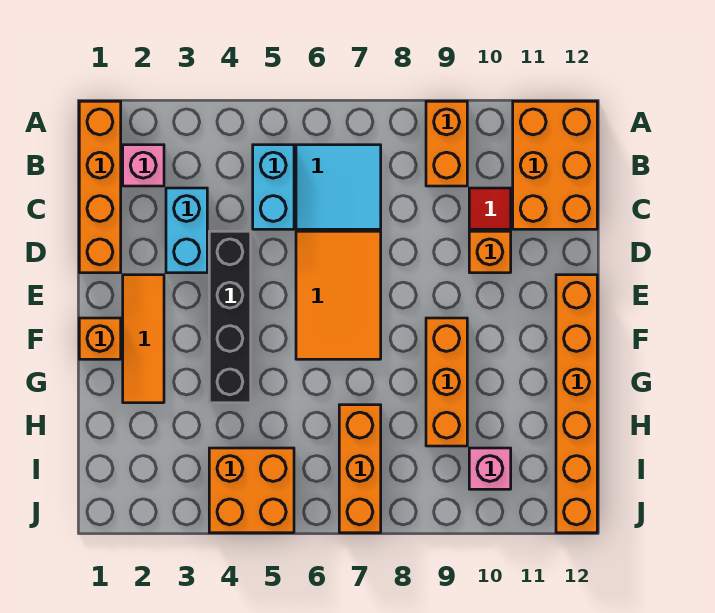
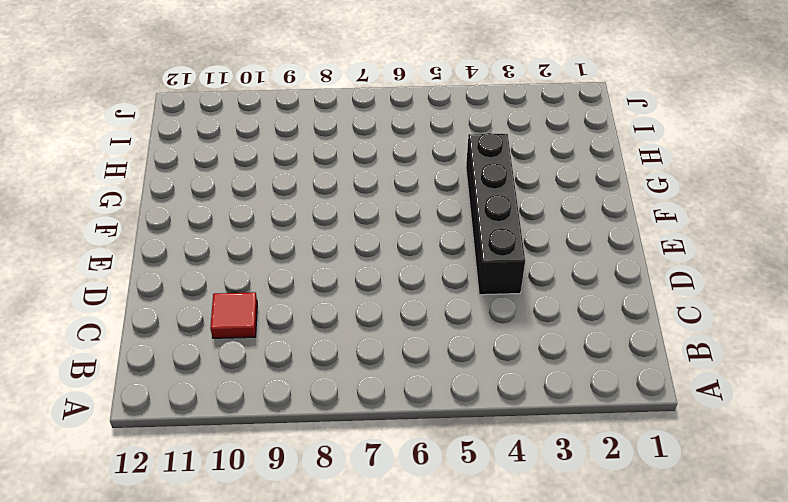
none -> orange 1x4 brick [79,101,121,273]
none -> orange 1x2 brick [426,101,467,186]
none -> orange 2x3 brick [513,101,597,229]

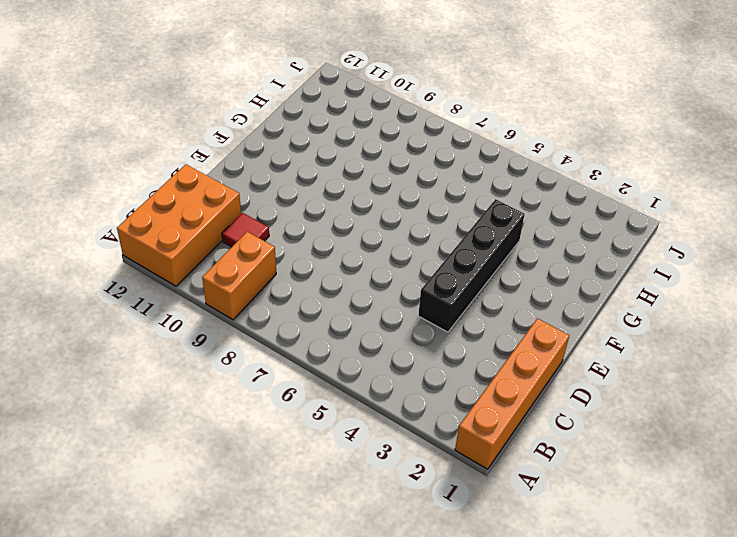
none -> pink 1x1 brick [123,145,164,186]
none -> cyan 1x2 brick [253,145,294,229]
none -> cyan 2x2 tile [296,145,381,229]

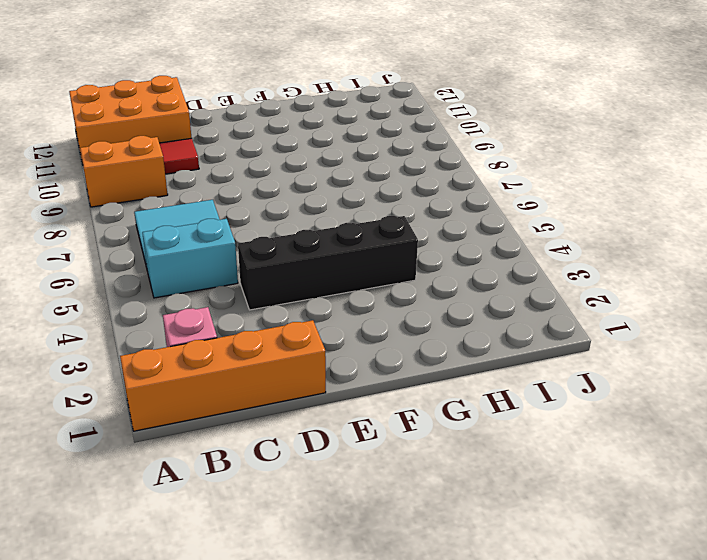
none -> cyan 1x2 brick [166,188,207,273]
none -> orange 2x3 tile [296,231,381,359]
none -> orange 1x1 brick [469,231,511,273]

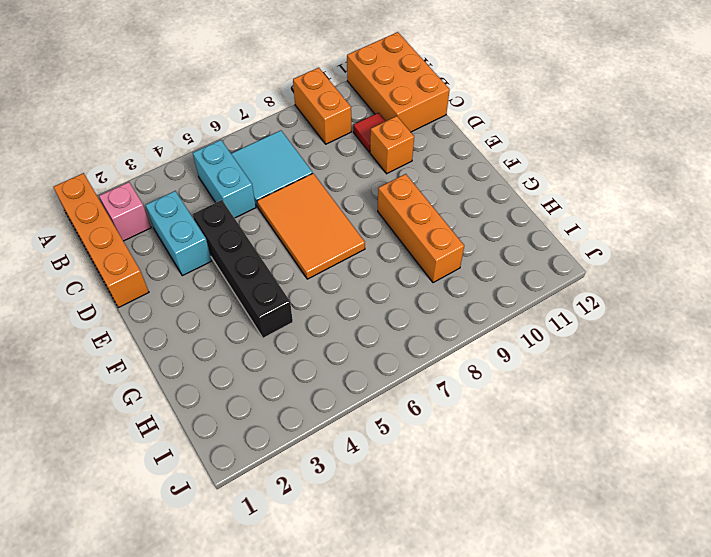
none -> orange 1x3 tile [123,275,164,403]
none -> orange 1x6 brick [556,275,597,533]
none -> orange 1x1 brick [79,318,121,359]

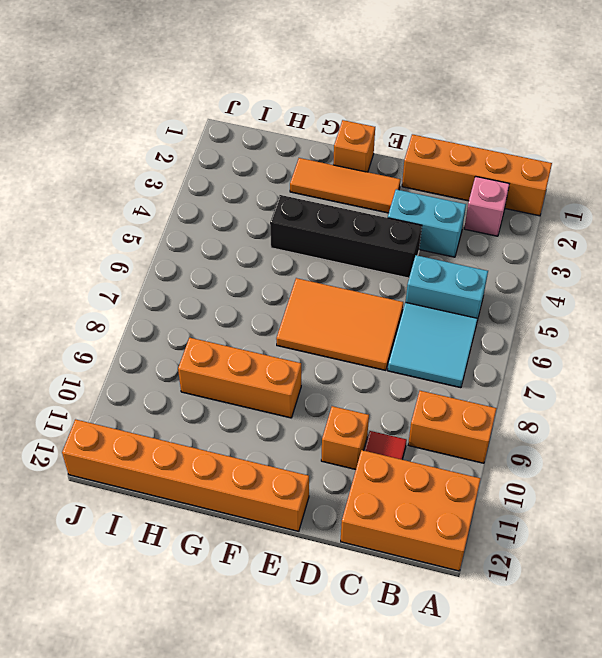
none -> orange 1x3 brick [339,405,381,533]
none -> orange 2x2 brick [209,448,294,533]
none -> pink 1x1 brick [469,448,511,489]

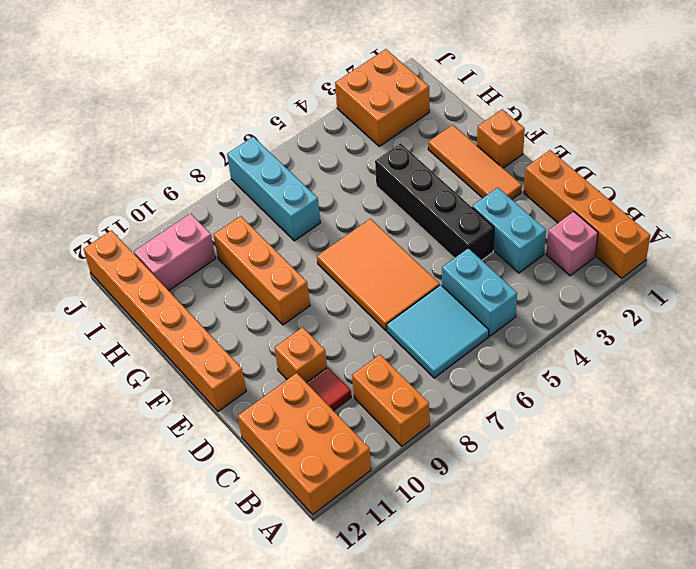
cyan 1x3 brick [227,137,320,241] -> orange 1x3 brick [339,405,381,533]
orange 2x2 brick [335,49,429,146] -> orange 2x2 brick moved to [209,448,294,533]
pink 1x2 brick [134,214,216,291] -> pink 1x1 brick [469,448,511,489]

